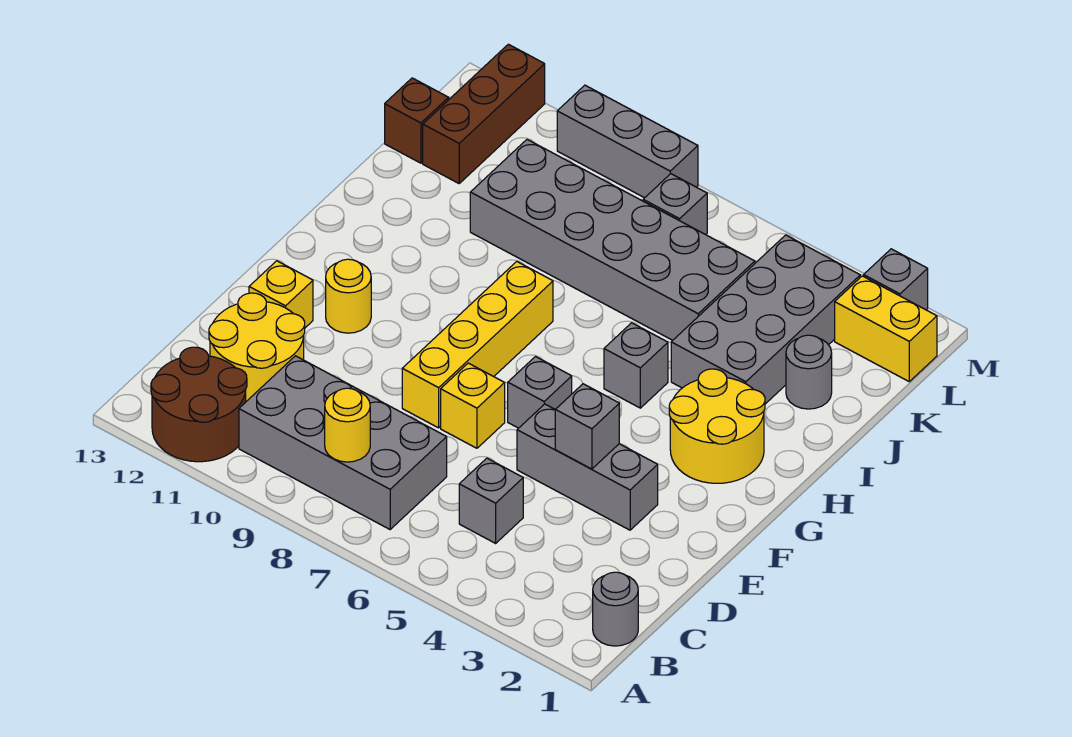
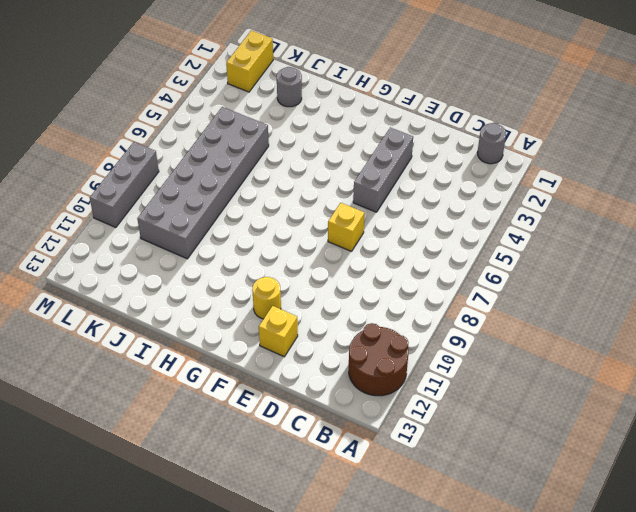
none -> grey 2x4 brick [239,356,447,529]
none -> grey 1x1 brick [459,458,523,543]
none -> yellow 2x2 round brick [209,293,305,401]

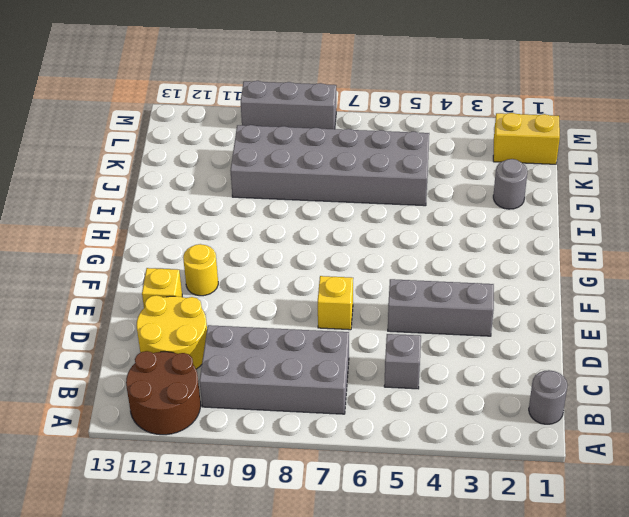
none -> yellow 1x4 brick [402,262,553,428]
none -> grey 1x1 brick [508,357,572,428]
none -> yellow 2x2 round brick [669,369,765,483]

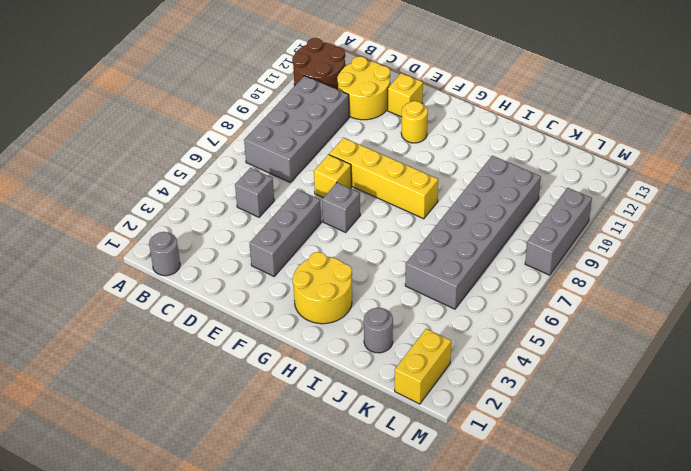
none -> grey 1x1 brick [604,323,668,408]
none -> grey 2x4 brick [671,235,860,404]
none -> brown 1x3 brick [423,44,545,183]

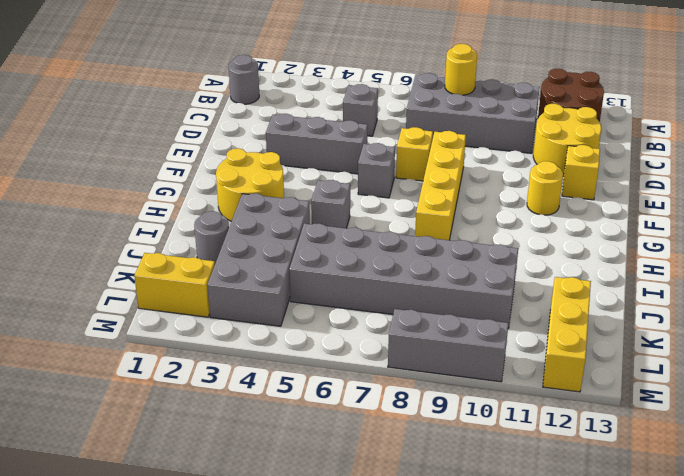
yellow 1x3 brick [543,277,591,392] -> brown 1x3 brick [423,44,545,183]
none -> brown 1x1 brick [385,78,449,163]
none -> grey 1x1 brick [643,174,707,235]
none -> grey 1x1 brick [864,249,928,310]

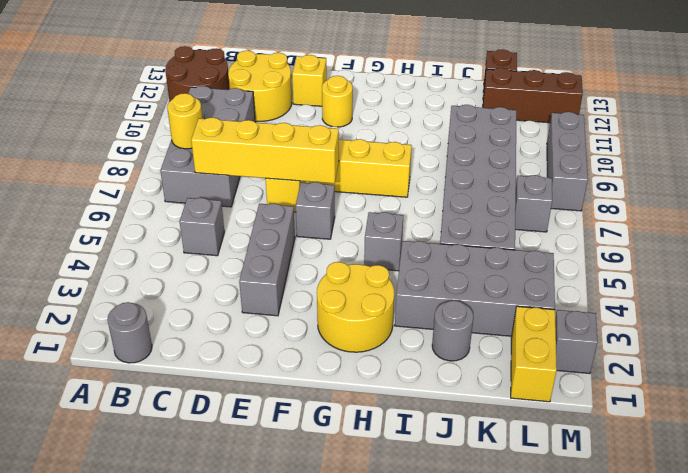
yellow 1x4 brick [191,118,339,183] -> none
none -> grey 1x1 brick [555,384,619,469]

